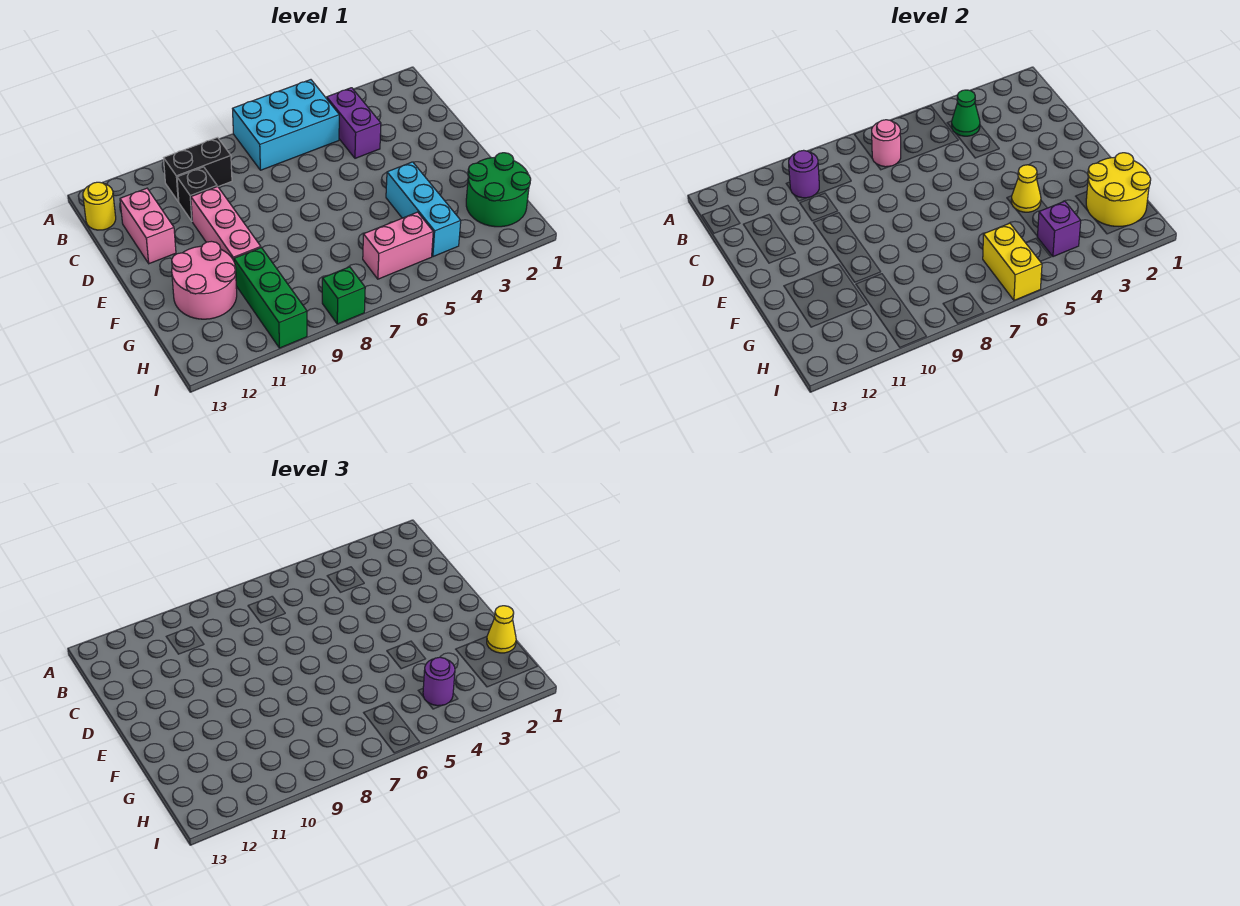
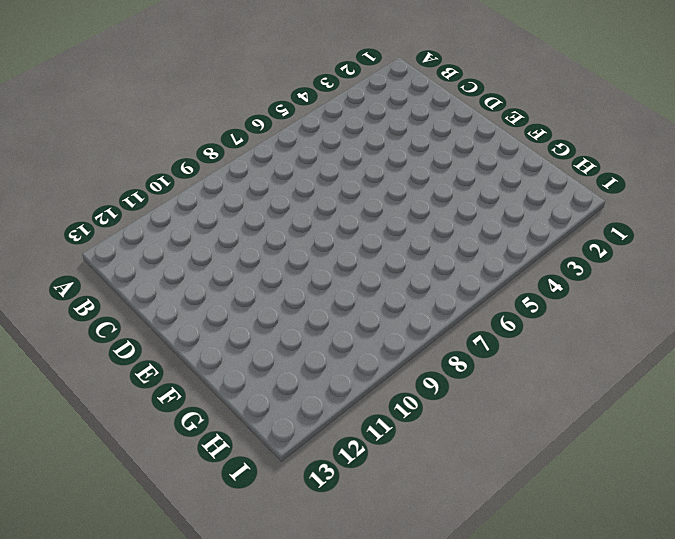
none -> cyan 2x3 brick [233,80,339,170]
none -> purple 1x2 brick [327,88,381,158]
none -> black 1x2 brick [164,138,232,201]

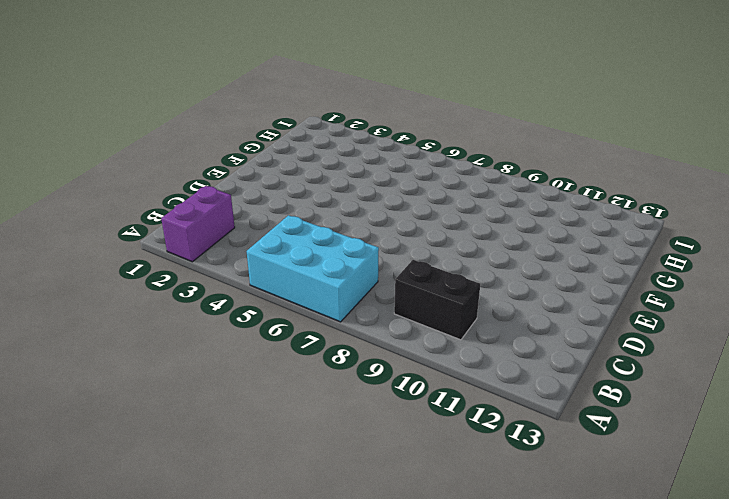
purple 1x2 brick [161,186,235,262] -> purple 1x2 brick moved to [327,88,381,158]
none -> yellow 1x1 round brick [83,182,116,230]
none -> black 1x1 brick [177,167,217,221]
none -> pink 1x2 brick [120,188,176,264]

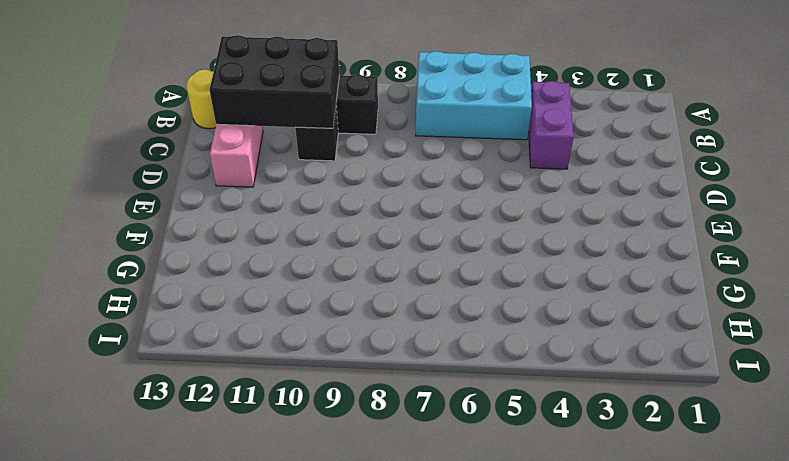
black 2x3 brick [210,35,339,128] -> purple 1x1 round brick [789,150,819,198]
none -> pink 1x3 brick [191,187,261,261]
none -> cyan 1x3 brick [386,162,461,257]
none -> pink 2x2 round brick [172,241,237,319]

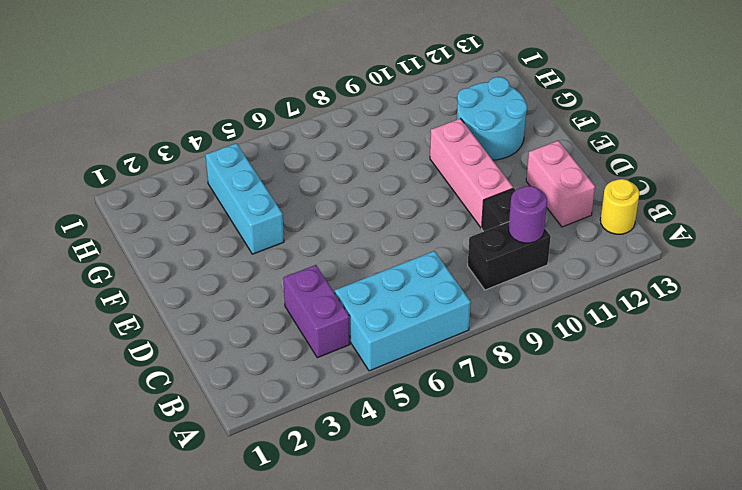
cyan 2x2 round brick [457,77,527,160] -> pink 2x2 round brick [172,241,237,319]
none -> green 2x2 round brick [466,153,531,227]
none -> green 1x3 brick [234,248,307,348]
none -> pink 1x2 brick [363,212,433,279]

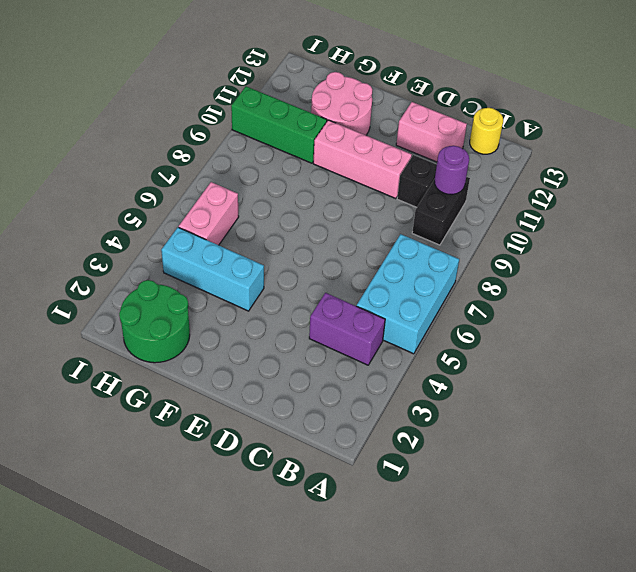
none -> green 1x1 brick [322,267,365,324]
none -> green 1x1 cone [952,90,980,136]
none -> pink 1x1 round brick [872,120,901,167]

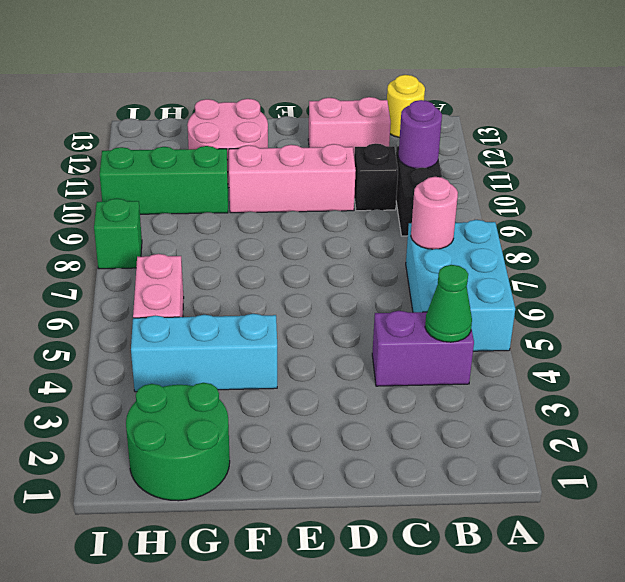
none -> yellow 1x1 cone [1011,165,1041,212]
none -> yellow 2x2 round brick [1086,153,1151,226]
none -> purple 1x1 brick [1037,201,1081,257]

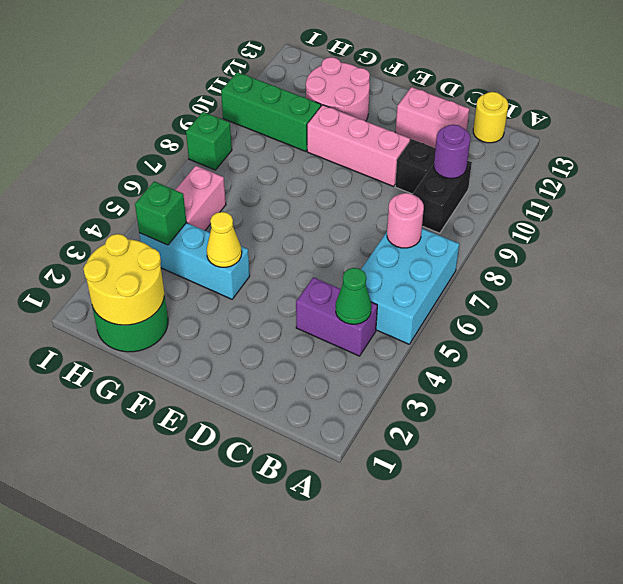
green 1x1 brick [135,181,187,245] -> purple 1x1 brick [1037,201,1081,257]
none -> yellow 1x2 brick [983,223,1042,300]
none -> yellow 1x1 cone [487,606,516,653]
none -> purple 1x1 round brick [423,657,455,706]

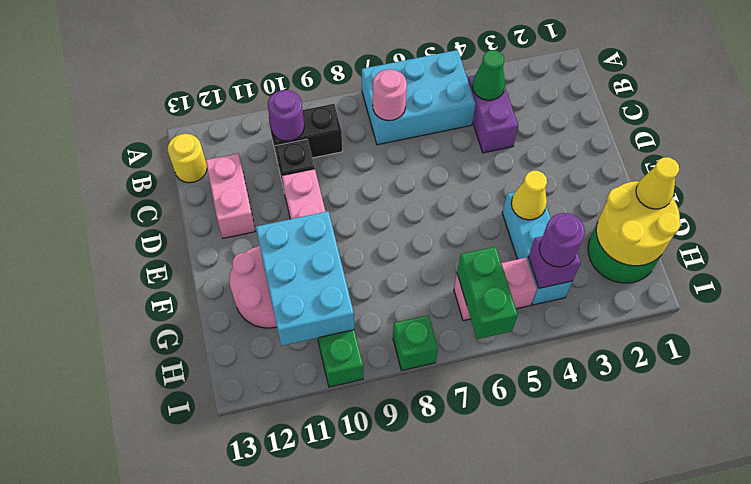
cyan 2x3 brick [256,211,354,346] -> none
green 1x2 brick [457,247,518,339] -> yellow 1x2 brick [983,223,1042,300]

